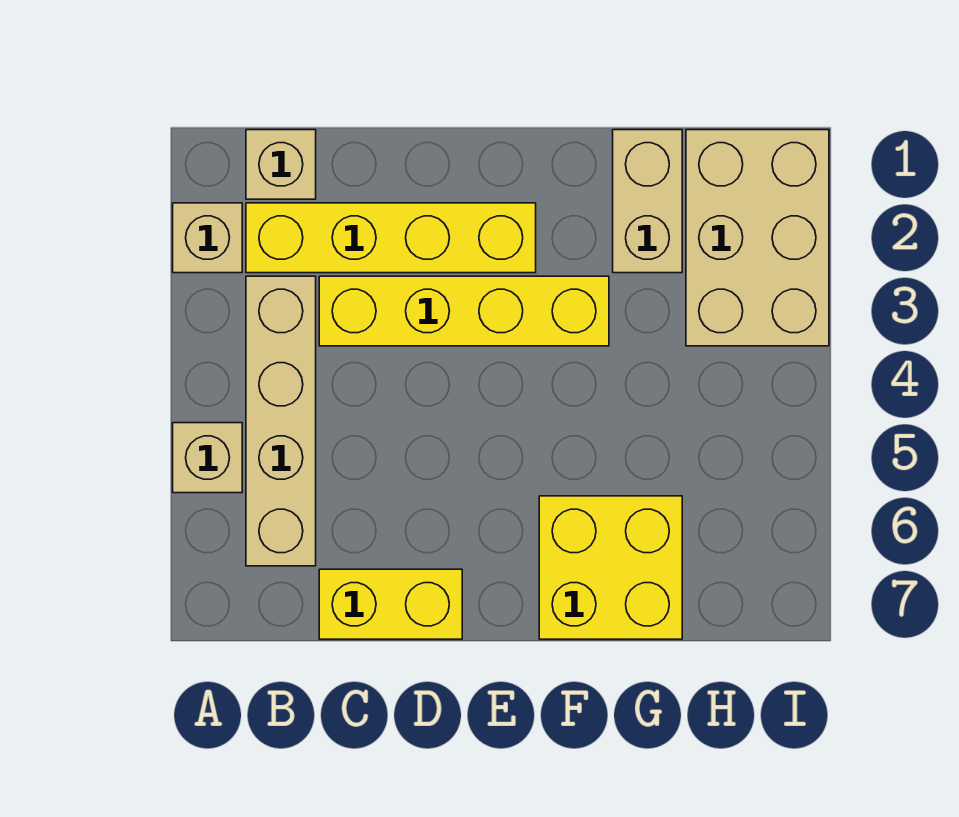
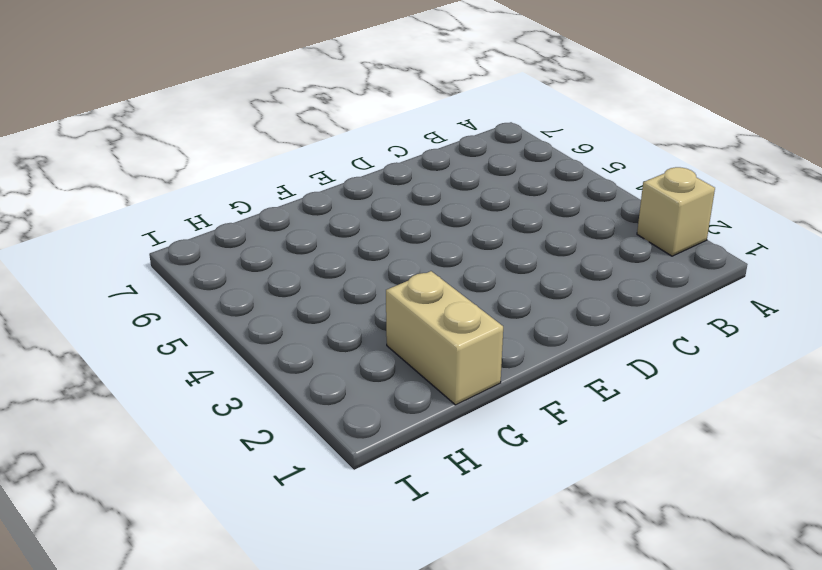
none -> tan 1x1 brick [173,423,242,493]
none -> tan 1x1 brick [246,130,316,199]

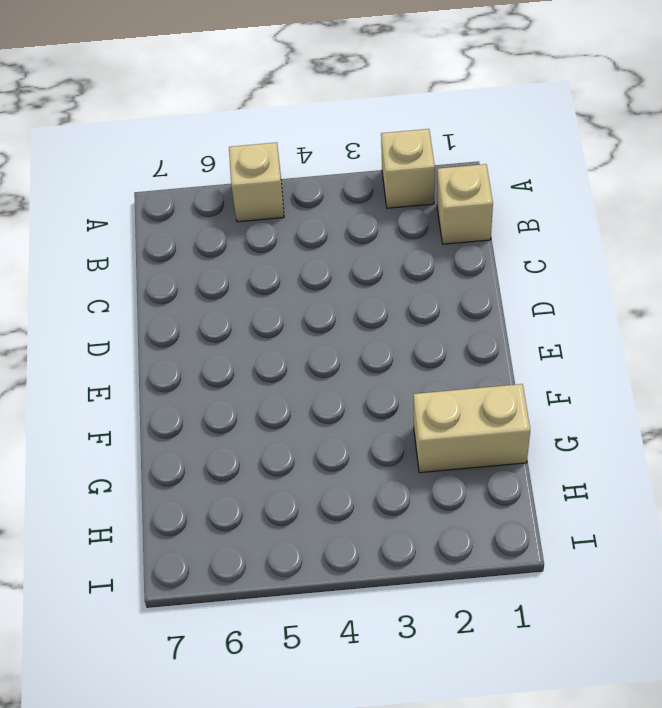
none -> yellow 1x4 brick [246,203,536,273]
none -> tan 1x4 brick [246,276,316,566]

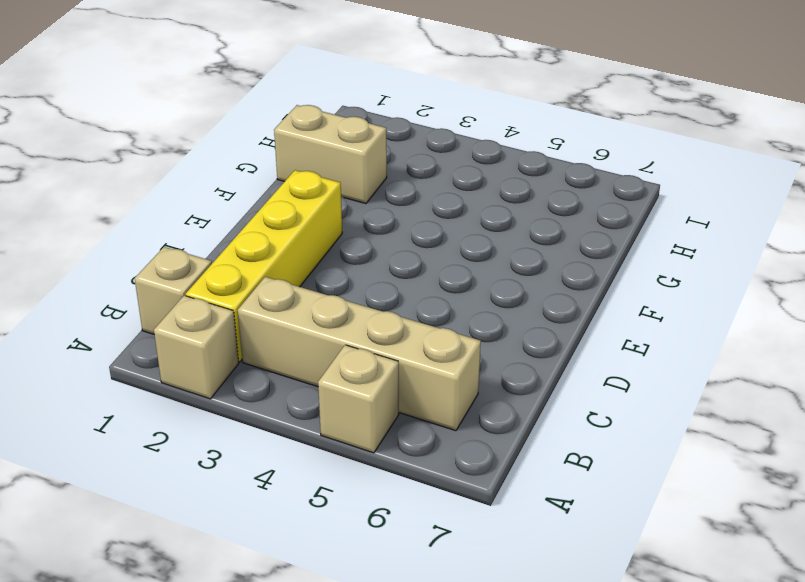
none -> yellow 1x4 brick [319,276,609,346]
none -> yellow 1x2 brick [319,569,462,639]

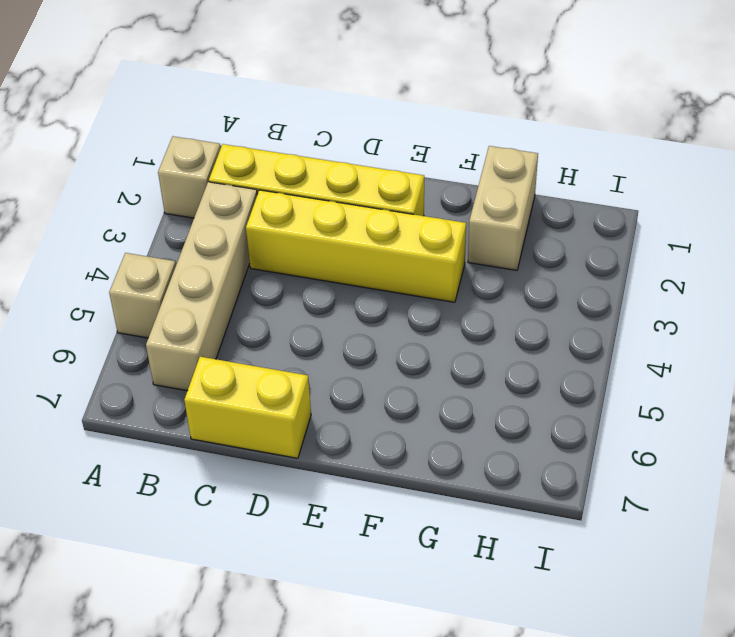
none -> tan 1x1 brick [246,130,316,199]
none -> yellow 2x2 brick [539,496,682,639]

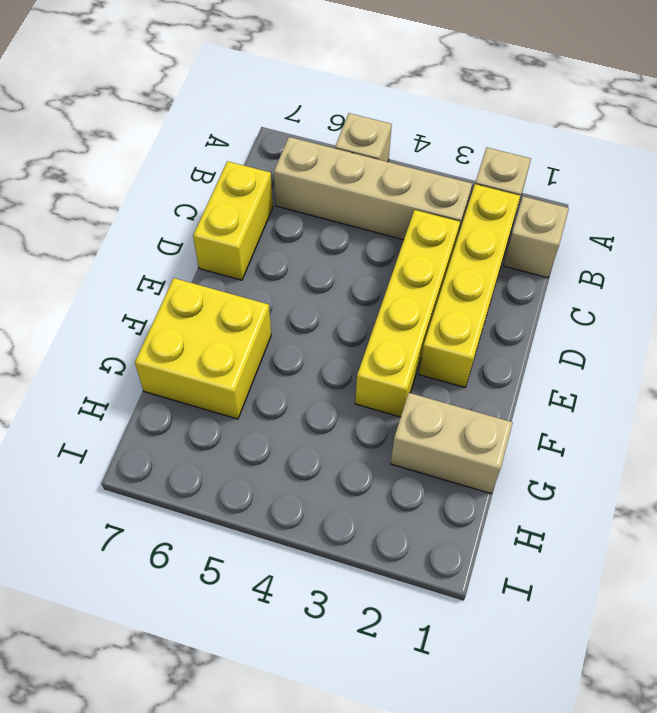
none -> tan 2x3 brick [686,130,829,346]

